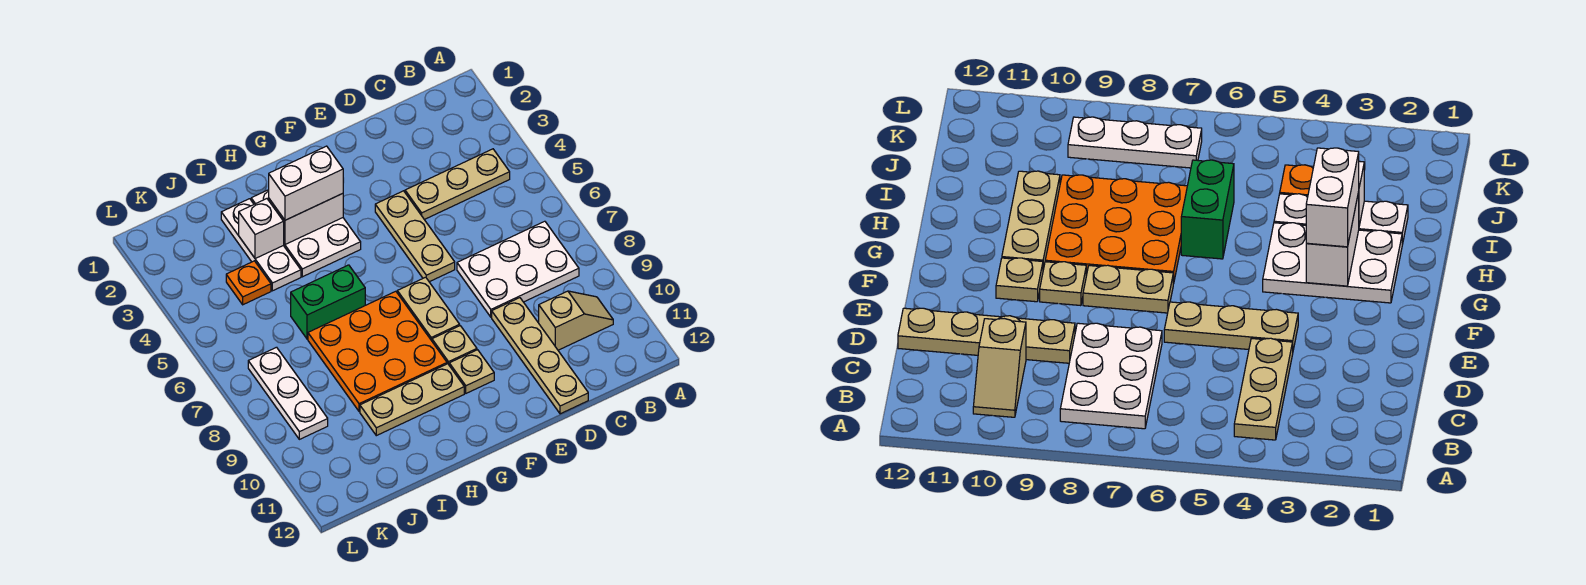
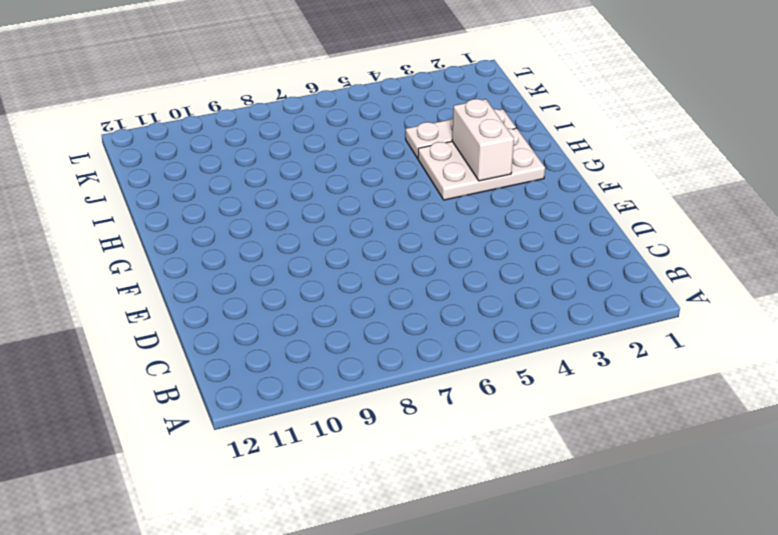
none -> tan 1x3 plate [405,149,510,220]
none -> white 2x3 plate [457,221,579,317]
none -> tan 1x2 slope [539,291,613,350]

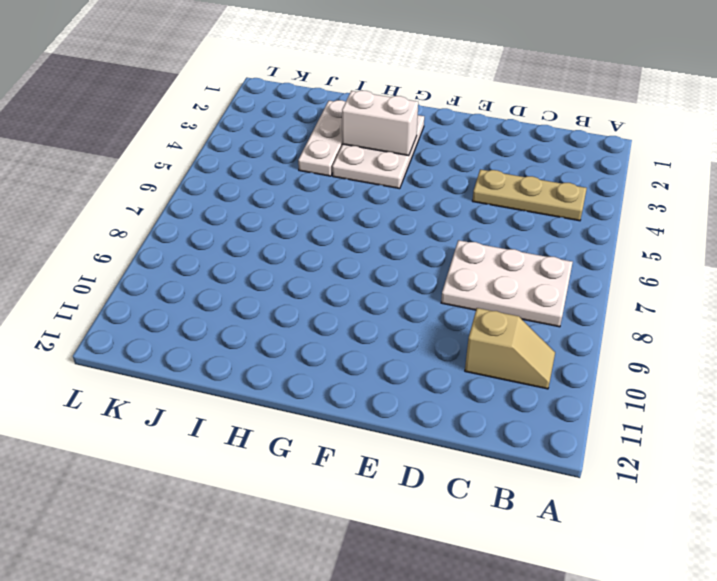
none -> tan 1x4 plate [492,298,588,414]
none -> tan 1x3 plate [375,191,455,282]
none -> tan 1x2 plate [397,277,460,341]

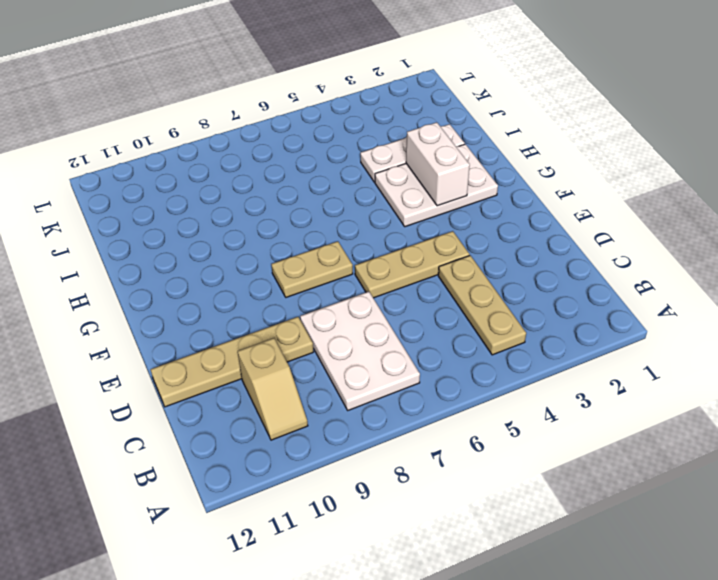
none -> tan 1x1 plate [432,326,477,364]
none -> tan 1x1 plate [449,350,494,393]
none -> orange 3x3 plate [308,291,447,411]

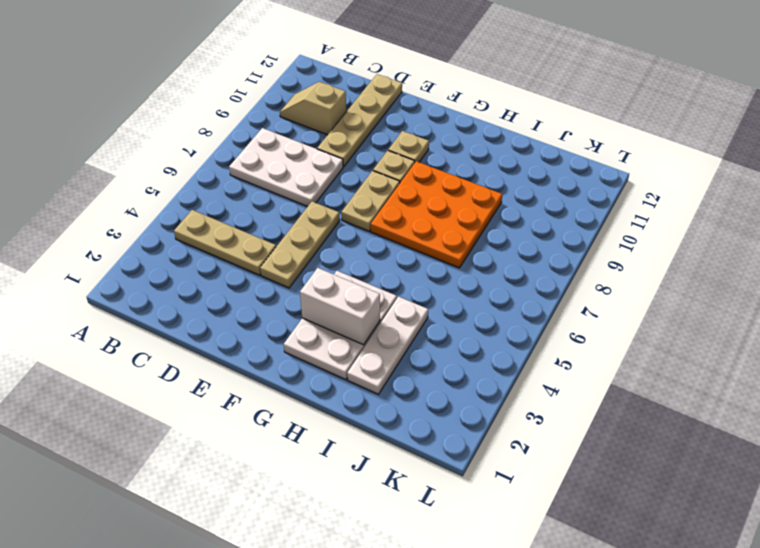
none -> tan 1x3 plate [360,364,464,436]
none -> green 1x2 brick [291,265,365,339]
none -> orange 1x1 plate [226,261,271,305]

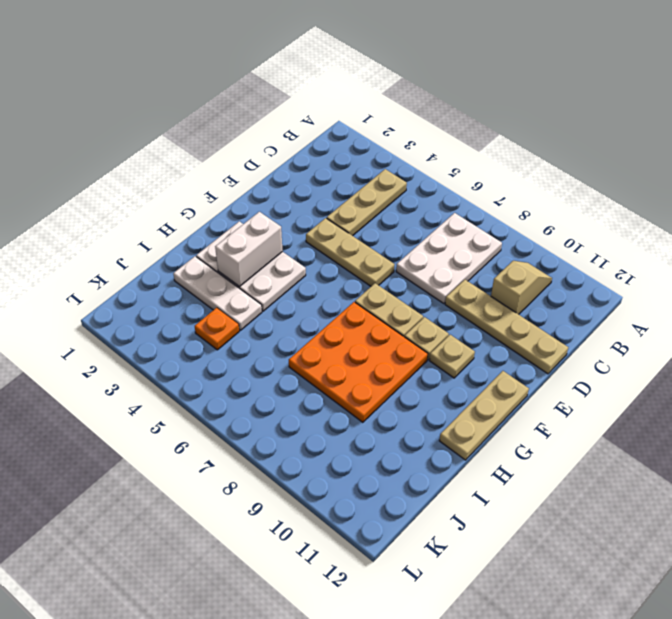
tan 1x3 plate [439,371,529,460] -> tan 1x3 plate moved to [360,364,464,436]
none -> green 1x2 brick [291,265,365,339]
none -> white 1x3 plate [248,347,328,439]
none -> white 1x1 brick [239,199,284,259]

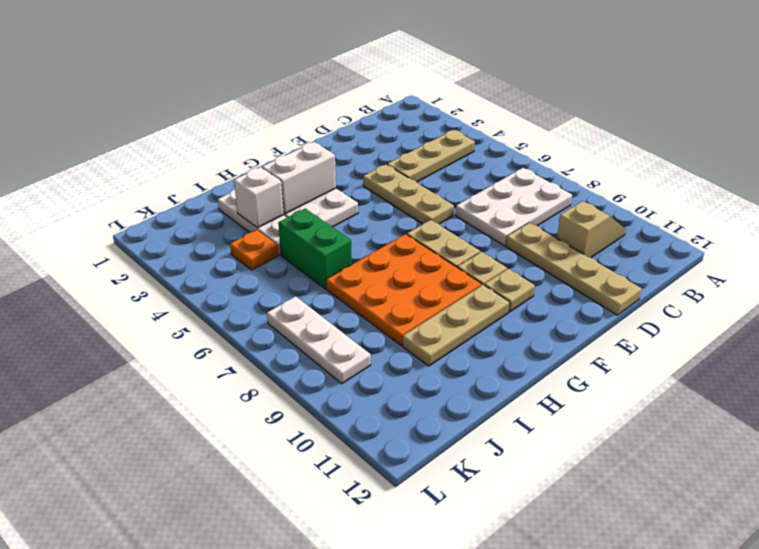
green 1x2 brick [278,209,352,289] -> green 1x2 brick turned to [291,265,365,339]
none -> white 1x2 brick [269,146,343,220]

